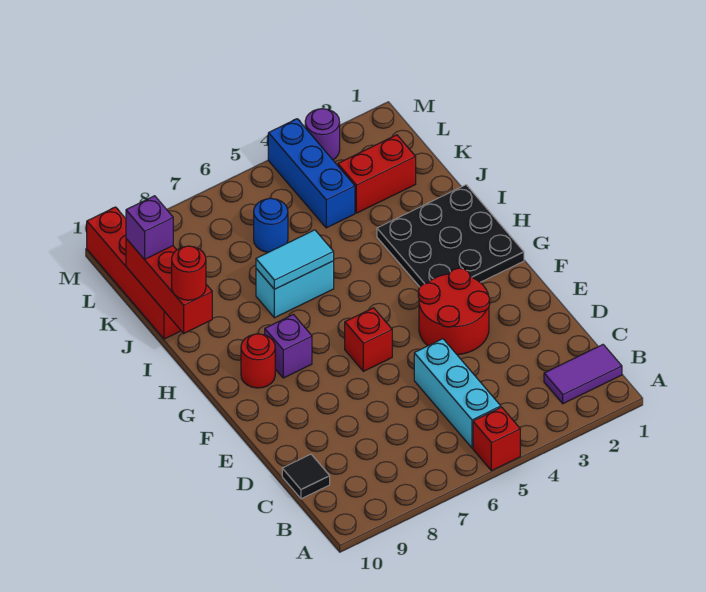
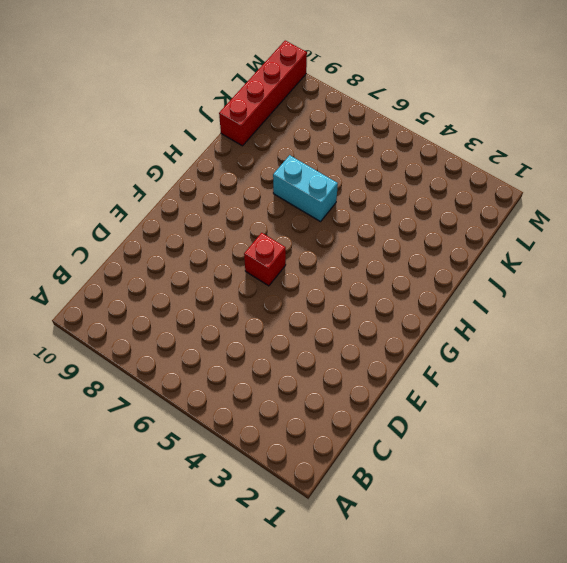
none -> red 1x1 brick [473,407,520,471]
none -> purple 1x2 tile [544,345,622,404]
none -> cyan 1x3 brick [414,339,501,448]

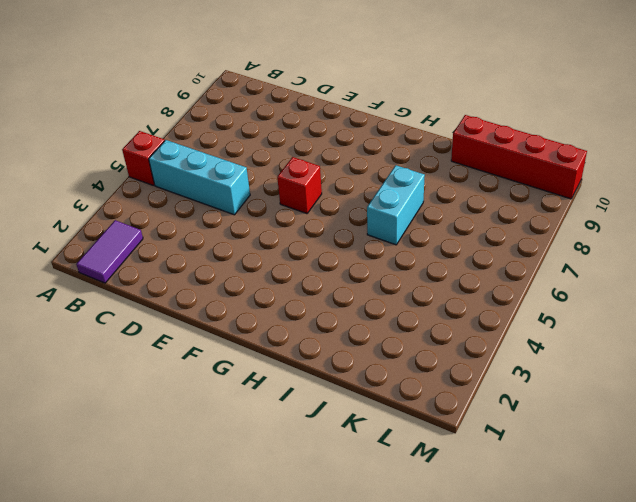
none -> black 1x1 tile [282,454,330,499]
none -> red 2x2 round brick [418,268,490,355]
none -> black 3x3 plate [377,185,524,287]

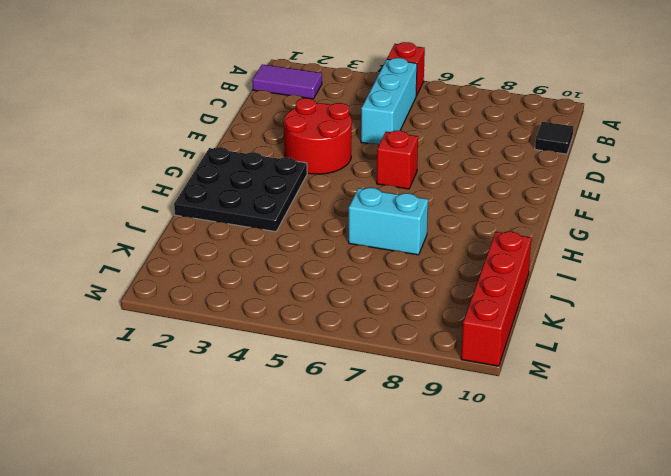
none -> purple 1x1 brick [265,315,312,378]
none -> red 1x1 round brick [241,334,275,388]
none -> red 1x2 brick [338,135,416,213]

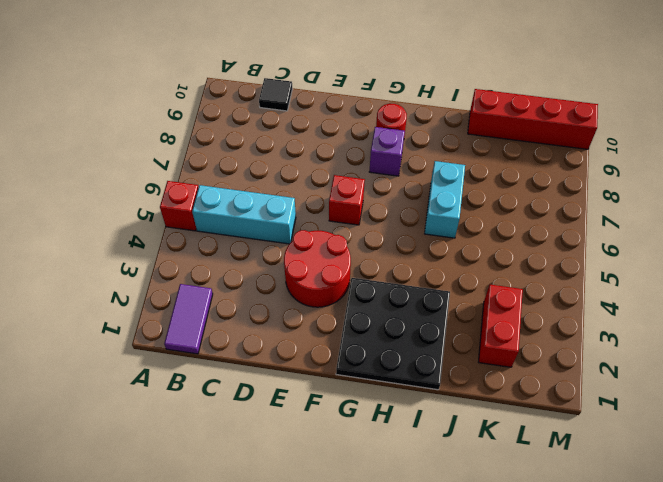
none -> blue 1x3 brick [268,119,355,228]
none -> blue 1x1 round brick [254,198,288,252]
none -> purple 1x1 round brick [305,109,340,160]

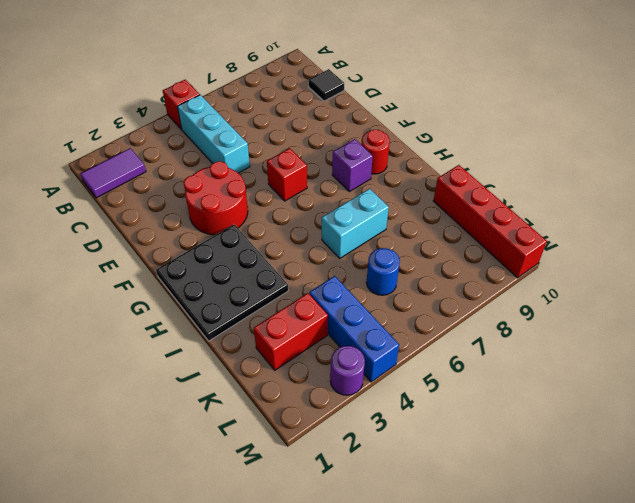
none -> cyan 1x2 tile [256,230,334,289]
none -> red 1x3 brick [126,239,212,333]
none -> red 1x1 round brick [172,246,206,300]

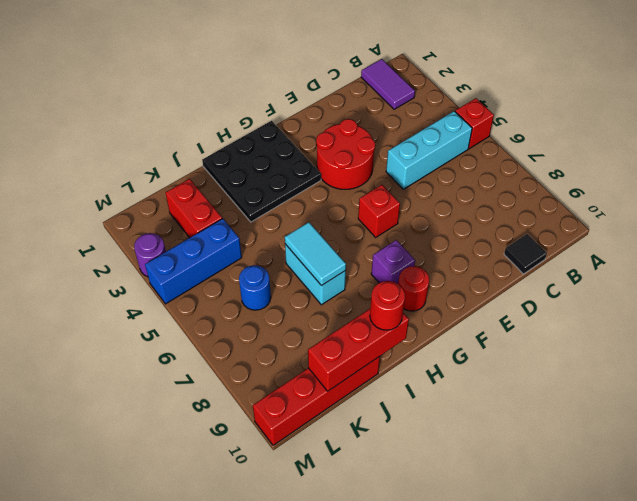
none -> purple 1x1 brick [126,196,173,260]

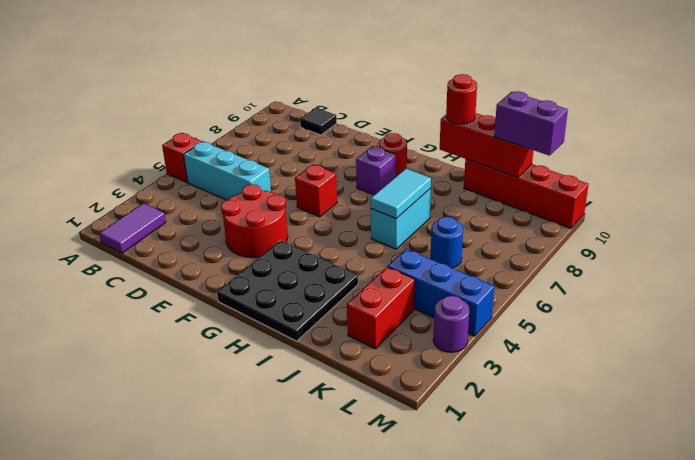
purple 1x2 brick [494,91,568,156] -> purple 1x1 brick [126,196,173,260]

